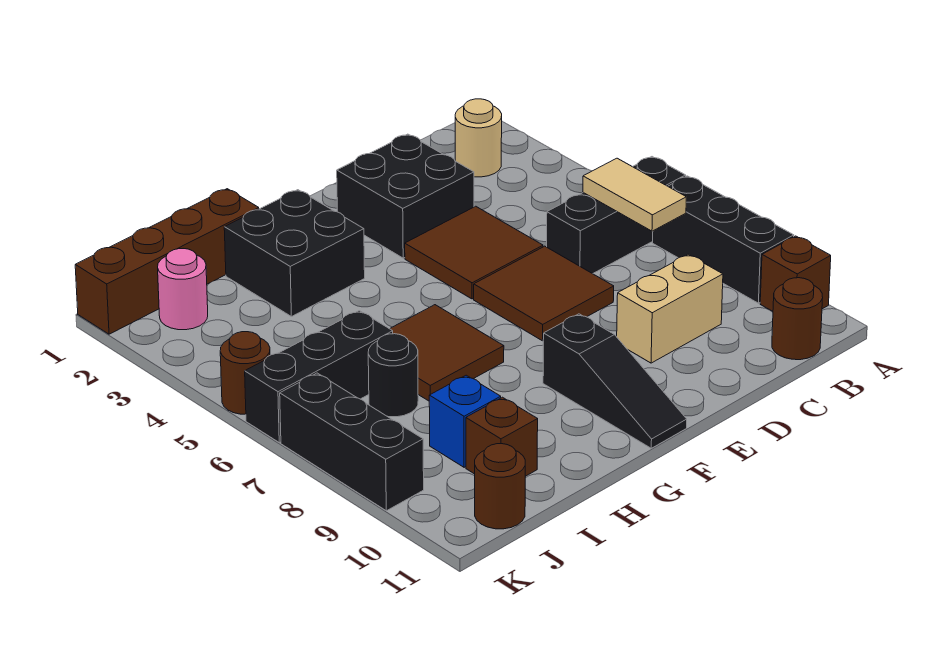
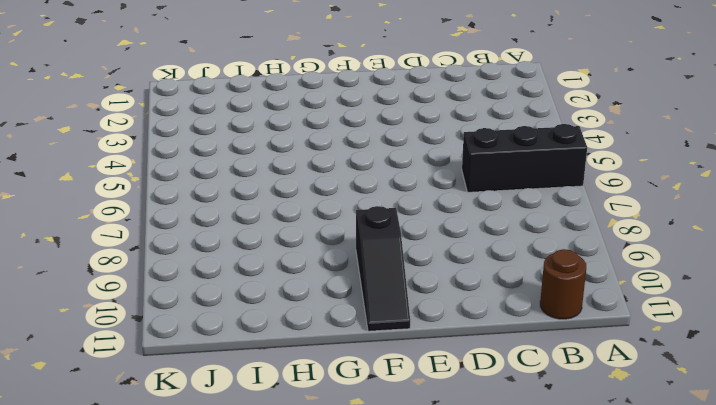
none -> black 1x3 brick [653,176,794,303]
none -> brown 1x1 brick [760,236,831,311]
none -> tan 1x1 round brick [455,99,502,177]

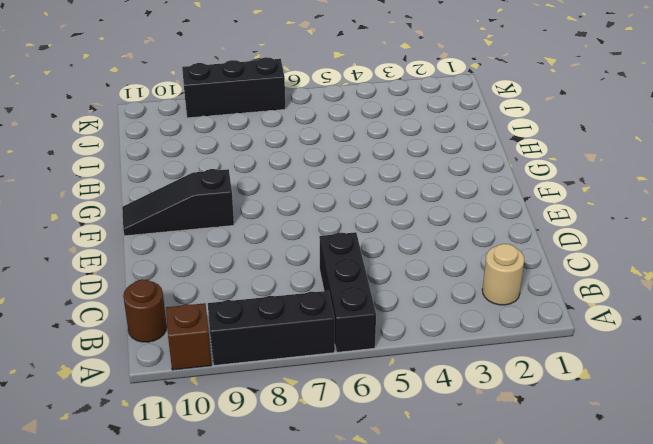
none -> tan 1x2 brick [617,254,723,363]
none -> black 2x2 brick [337,134,474,258]
none -> brown 2x2 tile [405,206,543,299]

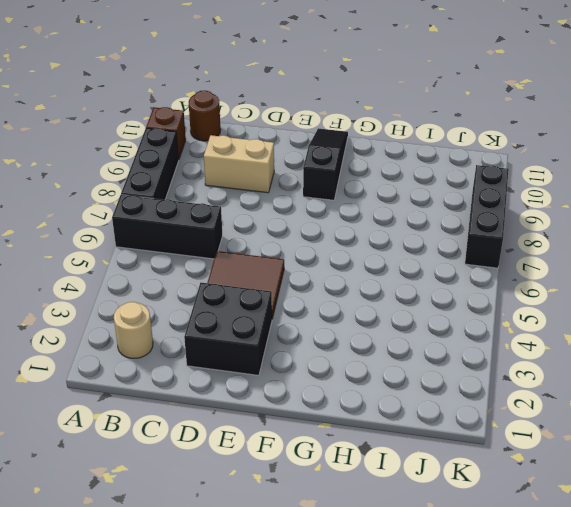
none -> brown 2x2 tile [474,246,614,341]
none -> black 2x2 brick [224,190,365,317]
none -> brown 2x2 tile [390,305,504,401]

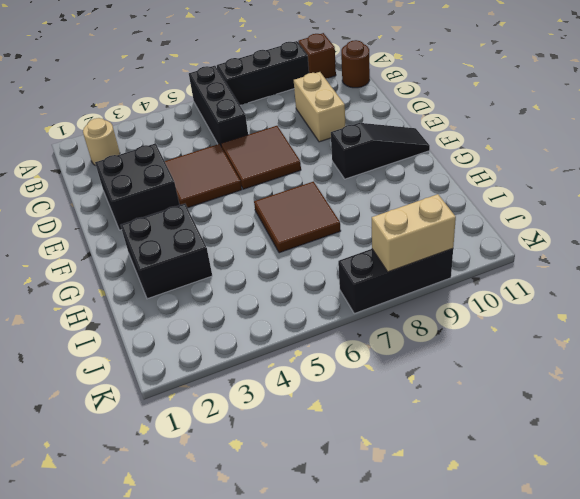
tan 1x2 brick [372,194,456,272] -> none
none -> brown 1x4 brick [75,189,259,334]
none -> black 1x3 brick [245,311,393,443]
none -> black 1x1 round brick [368,334,418,417]

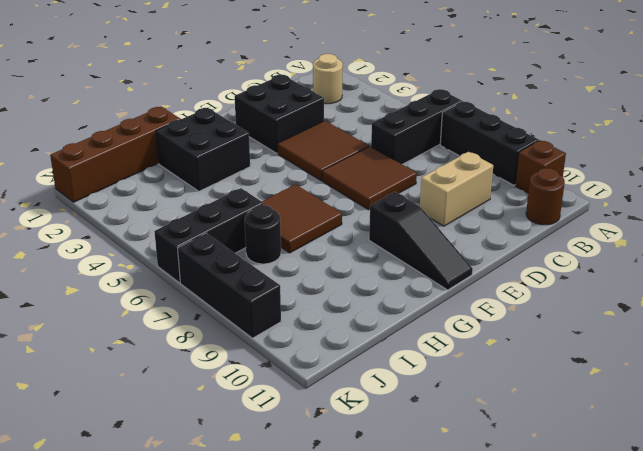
none -> blue 1x1 brick [429,375,501,467]
none -> brown 1x1 brick [466,397,538,476]
none -> pink 1x1 round brick [158,249,208,330]

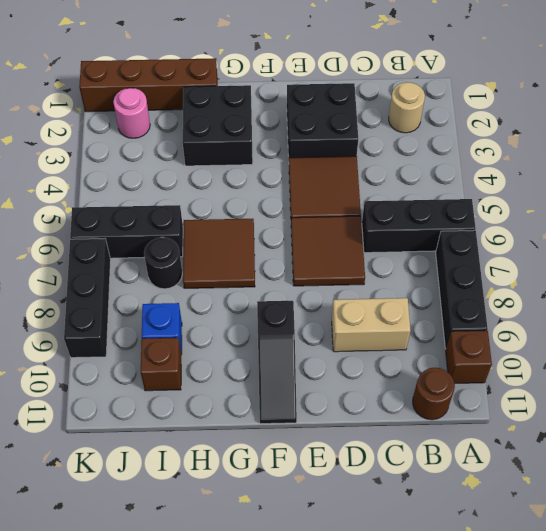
none -> brown 1x1 round brick [475,444,525,529]
none -> brown 1x1 round brick [220,332,270,414]
none -> tan 1x2 tile [583,158,686,231]

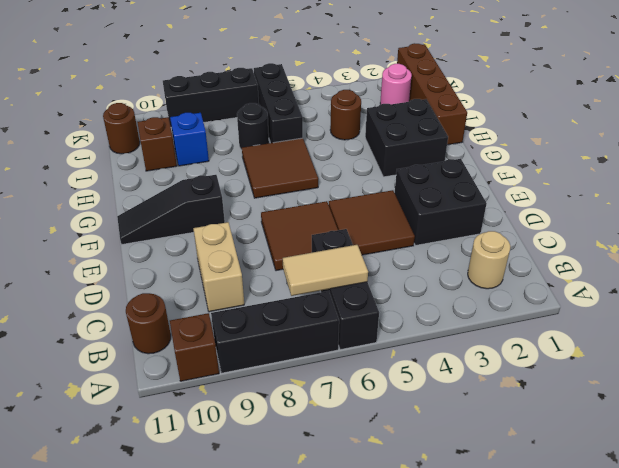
brown 1x1 round brick [330,90,361,140] -> brown 1x1 round brick moved to [220,332,270,414]

